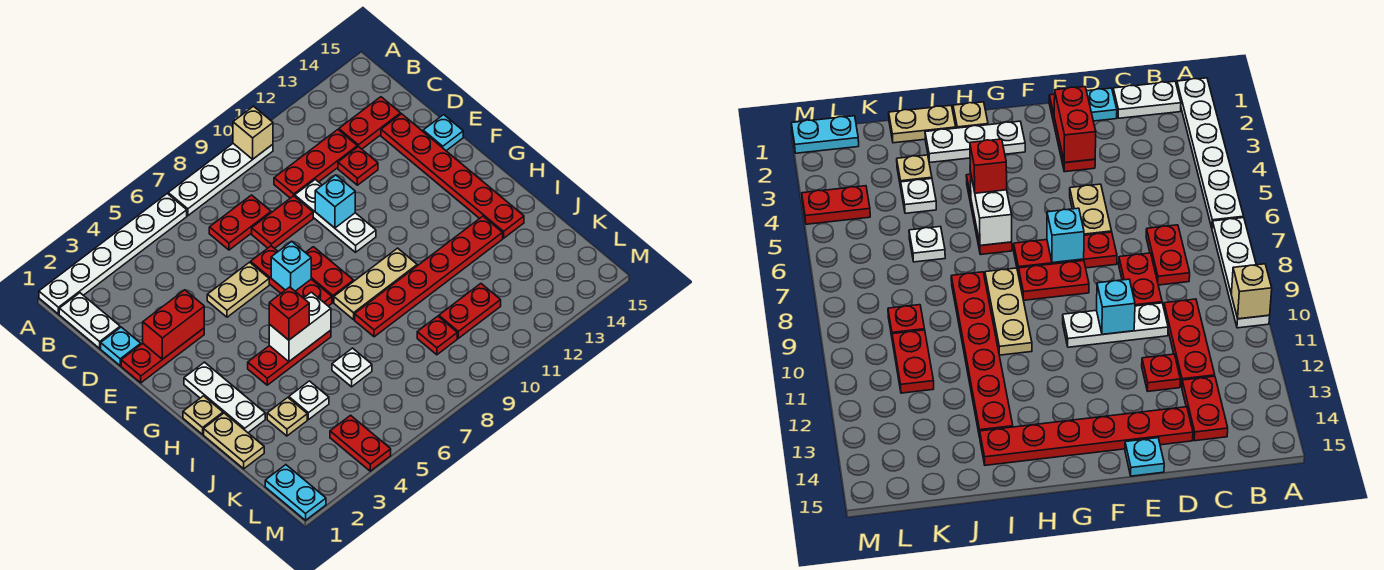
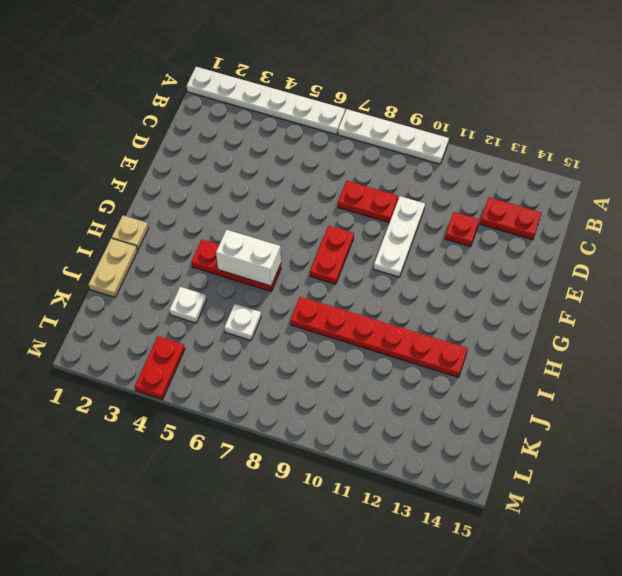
none -> white 1x2 plate [59,293,120,348]
none -> red 1x2 plate [209,195,271,250]
none -> red 1x3 plate [274,130,357,198]
none -> cyan 1x1 plate [101,327,141,366]

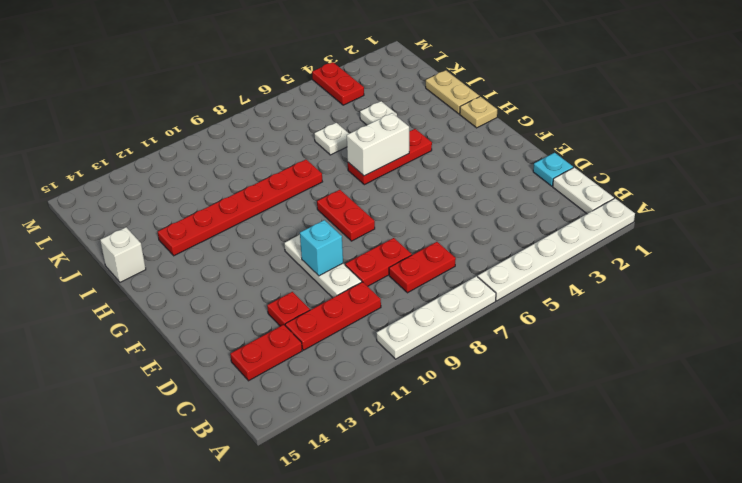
white 1x1 brick [100,227,146,282] -> none
none -> red 1x6 plate [381,114,524,238]
none -> red 1x3 plate [121,328,204,383]
none -> tan 1x2 plate [207,262,269,317]
none -> red 1x3 plate [251,246,332,306]

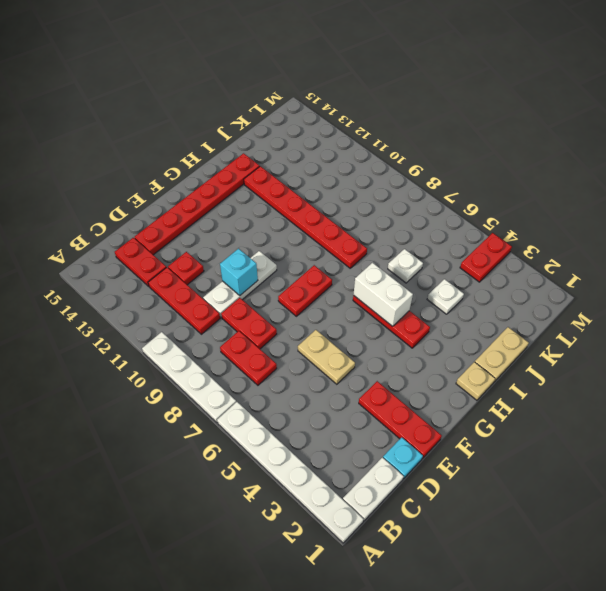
none -> red 1x3 plate [251,246,332,306]
none -> cyan 1x1 plate [423,115,463,151]
none -> white 1x3 plate [184,362,265,433]
none -> tan 1x3 plate [334,248,417,320]

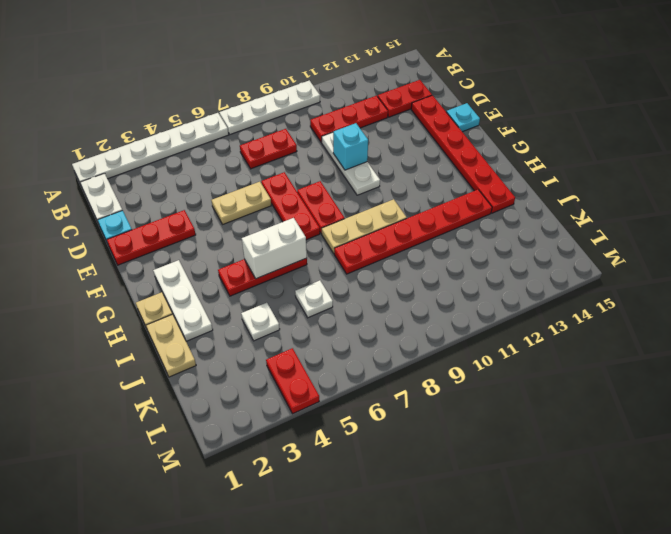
none -> red 1x2 plate [252,196,313,249]
none -> red 1x1 plate [338,147,378,185]
none -> tan 1x1 plate [267,398,307,436]
none -> red 1x1 plate [417,316,457,355]

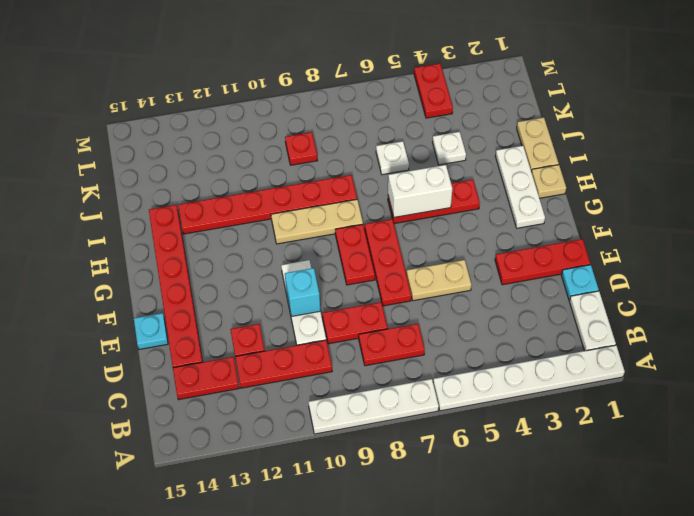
none -> tan 1x1 plate [267,398,307,436]
none -> red 1x2 plate [439,284,501,338]
none -> cyan 1x2 plate [265,465,326,520]
none -> tan 1x1 brick [233,106,273,159]

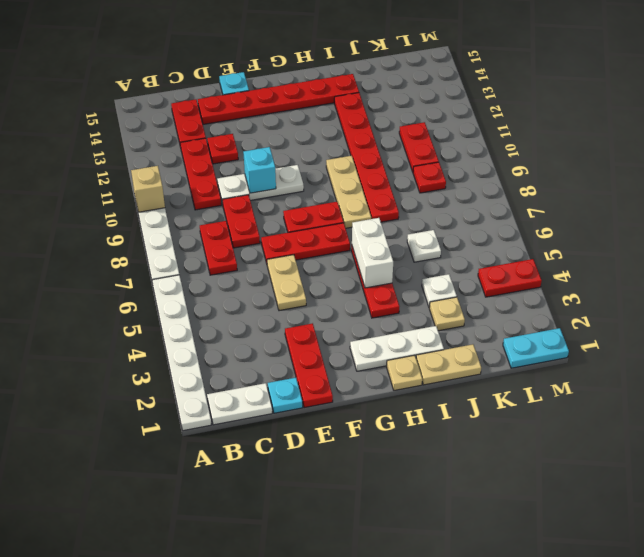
none -> red 1x2 brick [143,290,204,359]
none -> cyan 1x1 brick [271,241,311,291]
none -> red 1x1 brick [269,287,309,340]

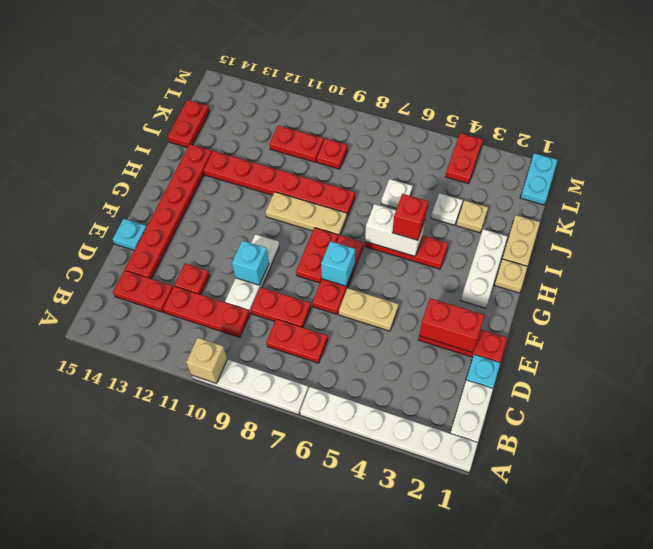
red 1x2 plate [168,100,210,148] -> none

